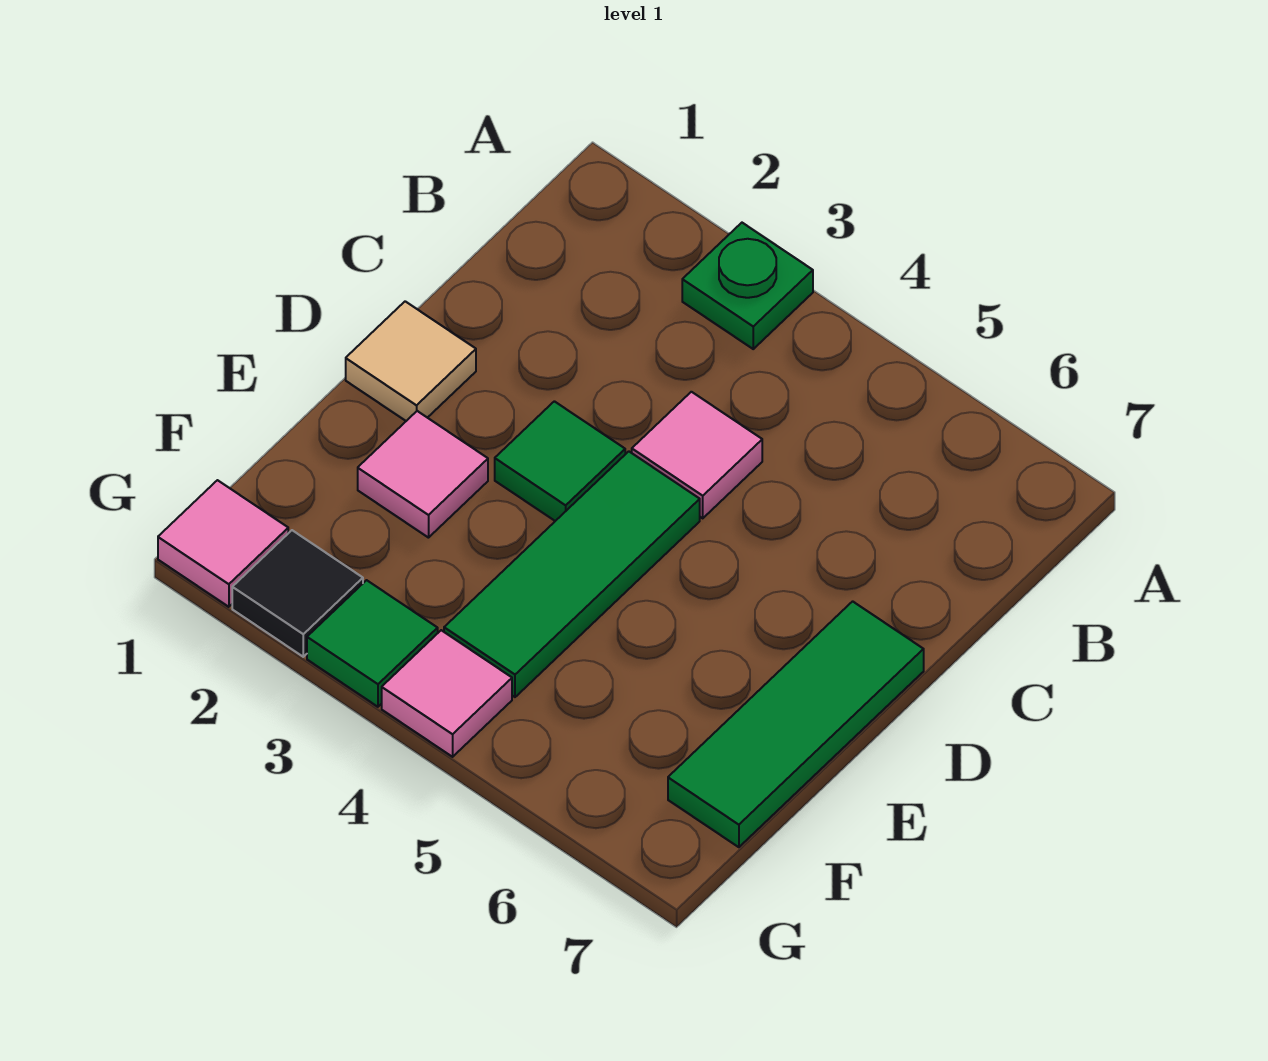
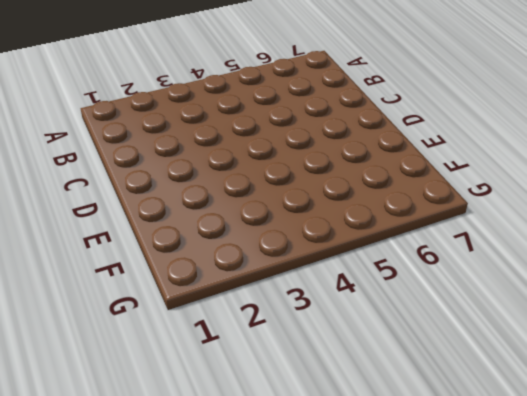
none -> green 1x1 plate [682,223,813,349]
none -> pink 1x1 tile [632,392,762,518]

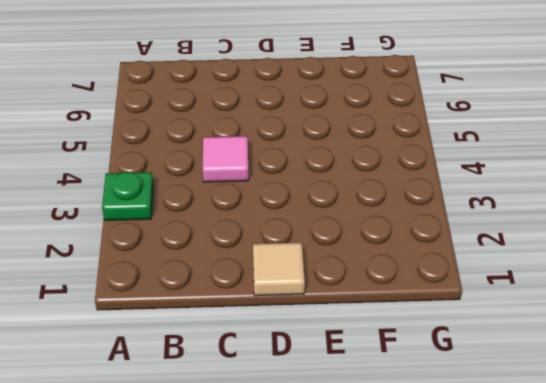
none -> green 1x1 tile [495,401,625,521]
none -> green 1x3 tile [444,451,700,697]

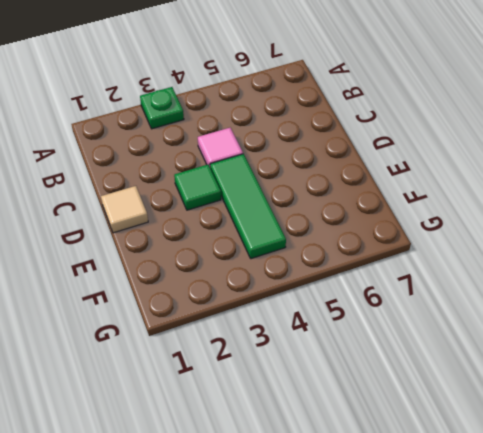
none -> green 1x3 tile [668,601,924,847]
none -> pink 1x1 tile [358,411,488,538]

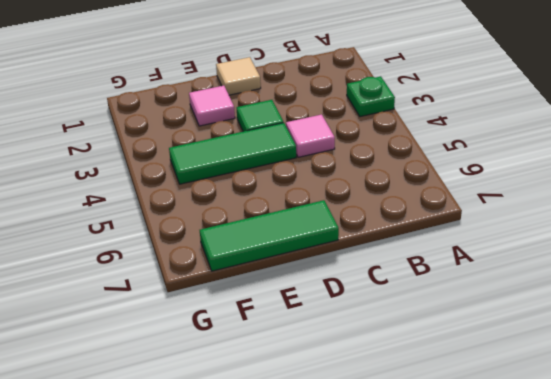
none -> pink 1x1 tile [158,480,288,607]
none -> black 1x1 tile [232,530,363,657]

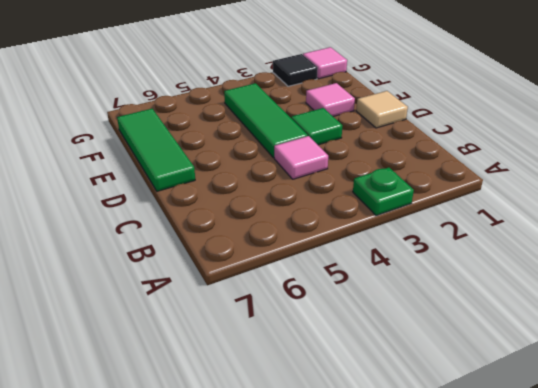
none -> green 1x1 tile [307,580,438,707]
none -> pink 1x1 tile [382,630,512,757]

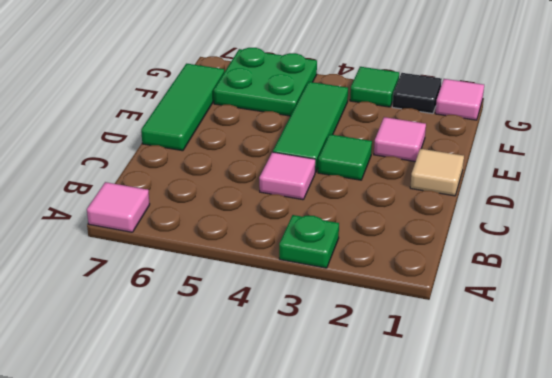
pink 1x1 tile [87,182,150,232] -> pink 1x1 tile moved to [382,630,512,757]
green 2x2 plate [214,48,317,116] -> none

